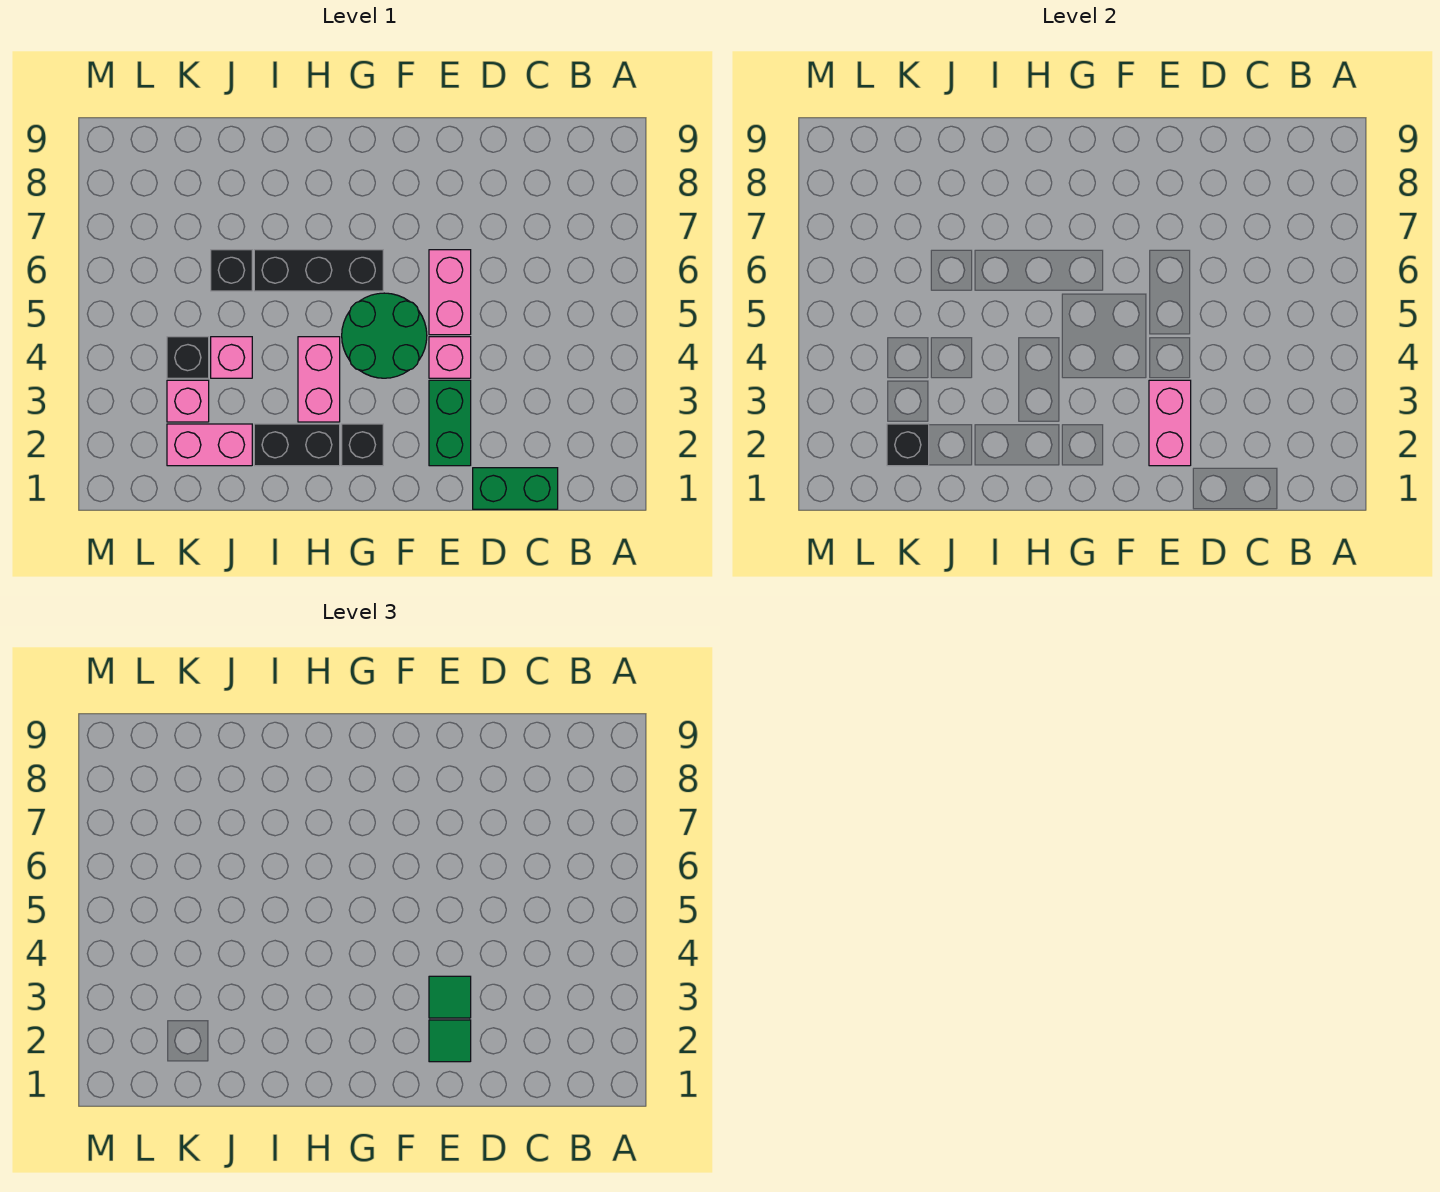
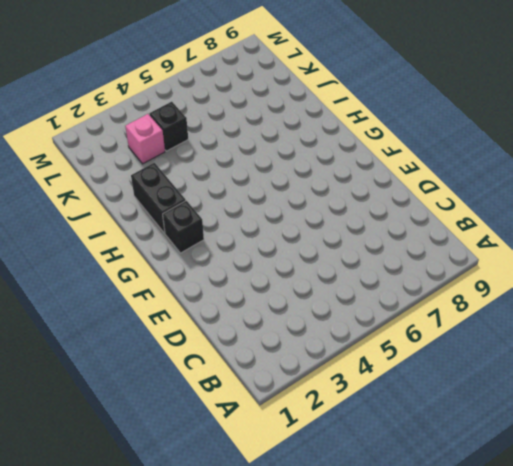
none -> green 1x2 brick [473,468,558,509]
none -> green 1x2 brick [429,380,471,466]
none -> pink 1x1 brick [429,337,471,378]

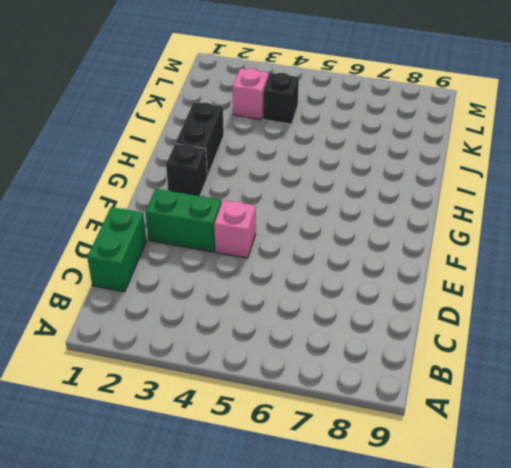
none -> pink 1x2 brick [429,250,471,335]
none -> green 2x2 round brick [342,293,427,378]
none -> black 1x3 brick [254,250,383,291]

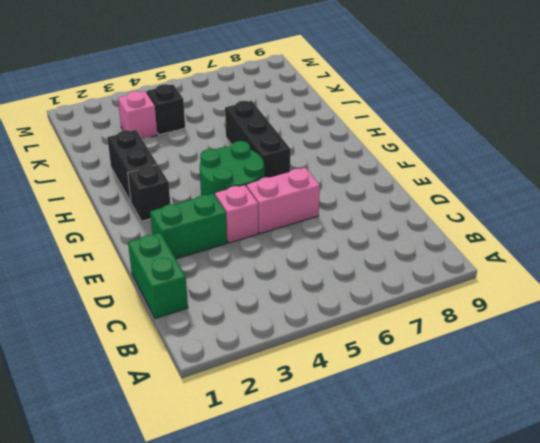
none -> pink 1x2 brick [298,337,340,422]
none -> pink 1x2 brick [167,424,252,466]
none -> pink 1x1 brick [211,337,252,378]

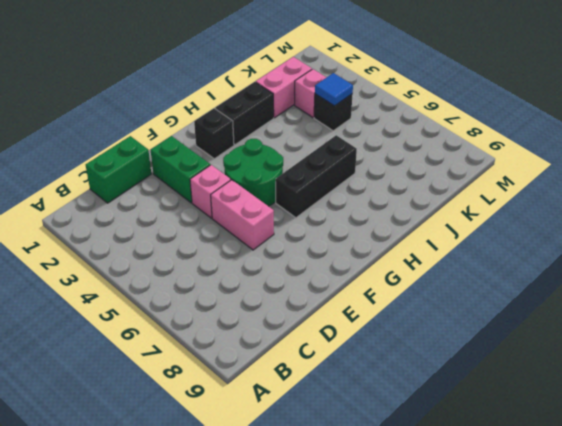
blue 1x1 tile [315,73,353,106] -> none
none -> pink 1x2 brick [298,337,340,422]
none -> pink 1x1 brick [211,337,252,378]
none -> black 1x1 brick [211,250,252,291]

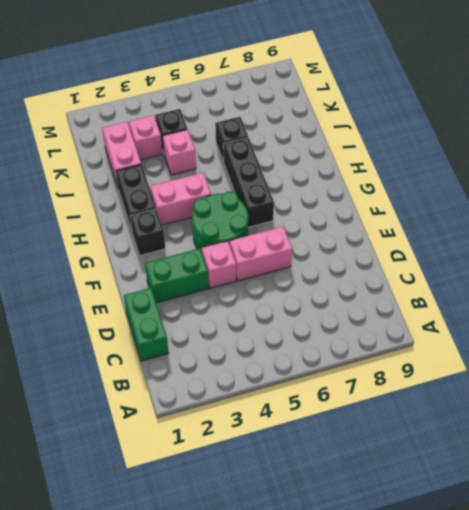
none -> pink 1x2 brick [1149,380,1191,466]
none -> black 1x1 brick [887,424,929,466]
none -> green 1x1 tile [429,1020,471,1062]

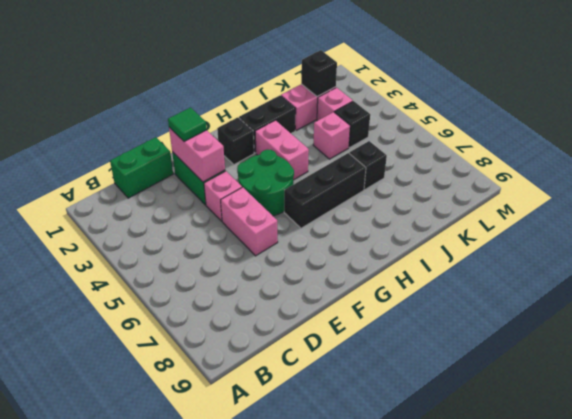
none -> green 1x1 tile [429,976,471,1018]

